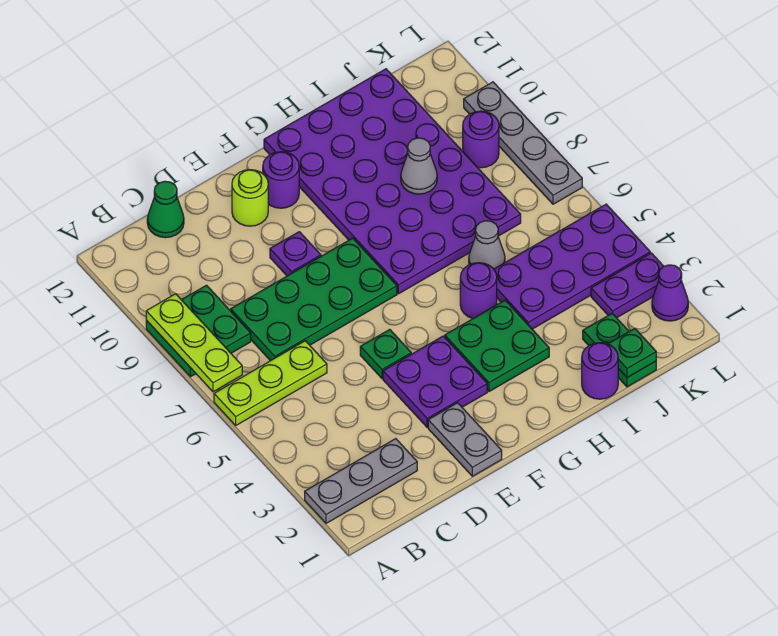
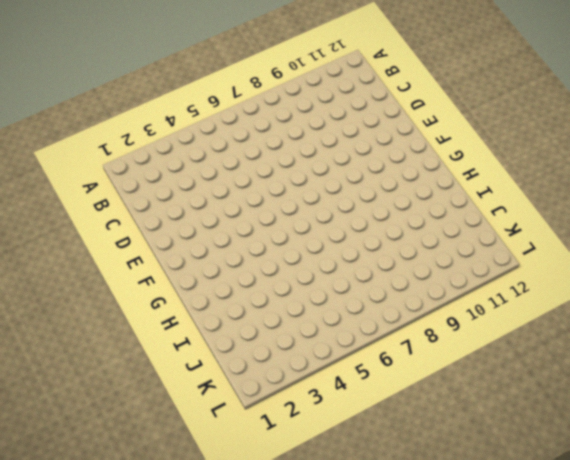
none -> grey 1x3 plate [305,439,417,523]
none -> lime 1x3 plate [214,341,327,425]
none -> green 2x2 plate [146,285,251,377]

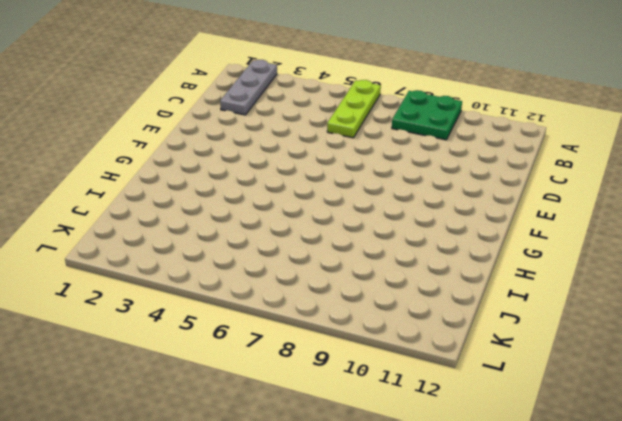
none -> green 2x4 plate [231,238,397,361]
none -> green 1x1 cone [147,181,184,238]
none -> grey 1x2 plate [428,403,502,476]

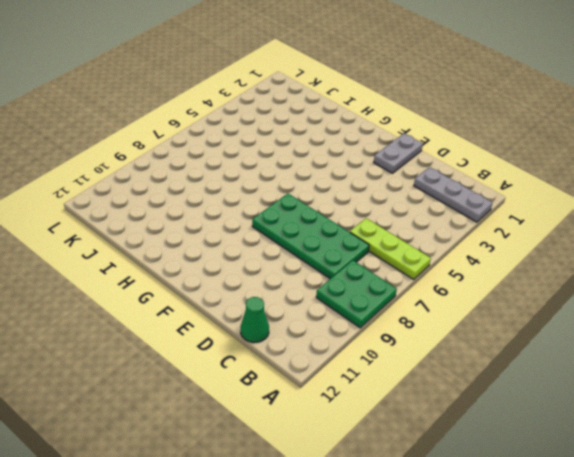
none -> purple 2x2 plate [383,336,487,427]
none -> green 1x1 plate [360,329,411,378]
none -> purple 1x1 plate [270,232,321,276]

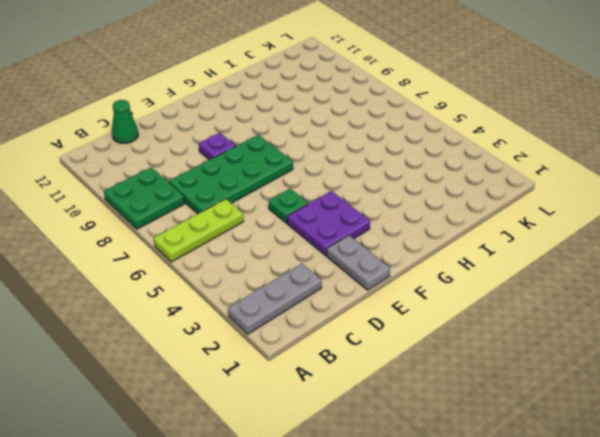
none -> lime 1x1 round brick [232,170,268,226]
none -> purple 1x1 round brick [263,152,299,208]
none -> green 2x2 plate [445,300,549,392]

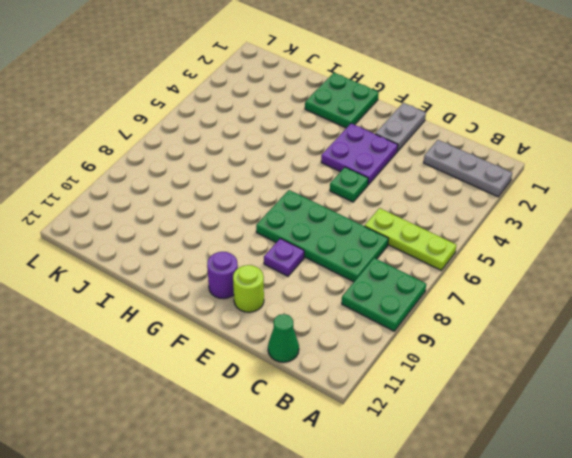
green 2x2 plate [305,73,379,128] -> green 2x2 plate moved to [445,300,549,392]
none -> purple 4x6 plate [264,69,521,294]
none -> purple 1x1 round brick [460,263,497,318]
none -> purple 1x1 round brick [582,343,618,399]

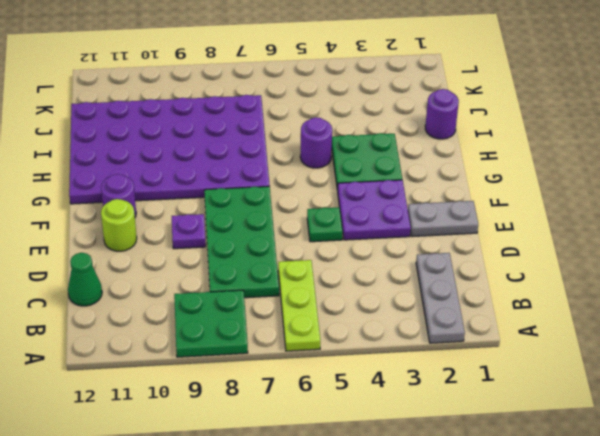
none -> purple 2x4 plate [494,204,650,329]
none -> grey 1x1 cone [469,221,505,269]
none -> green 1x2 plate [583,313,656,387]

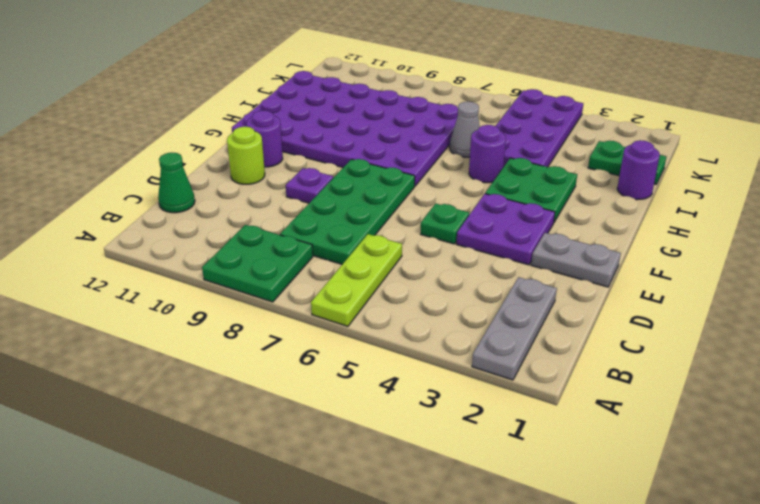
none -> purple 1x2 plate [591,253,663,318]
none -> purple 1x1 round brick [463,111,499,168]
none -> purple 1x1 cone [652,265,688,321]

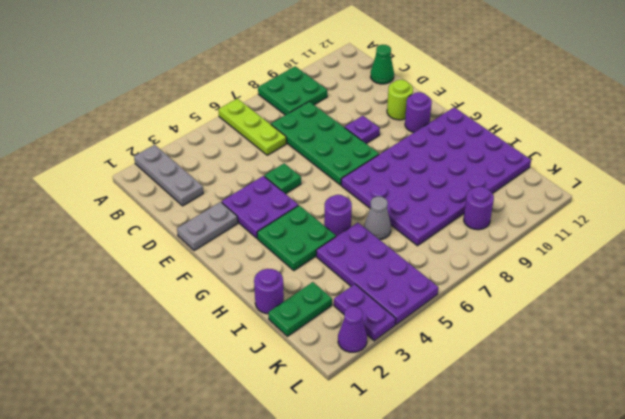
none -> grey 1x4 plate [464,82,582,204]
none -> lime 1x3 plate [146,294,242,392]
none -> grey 1x1 cone [401,138,437,194]

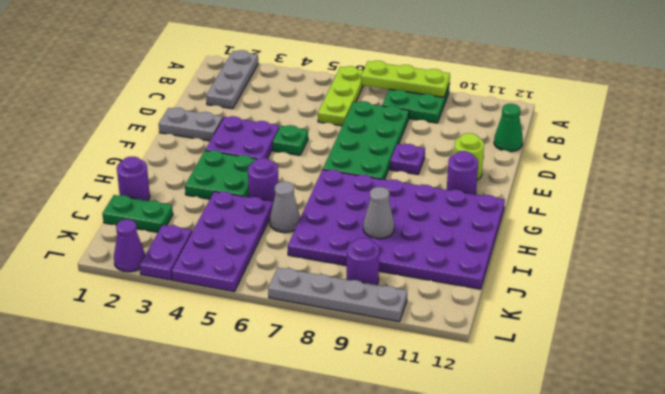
none -> green 1x1 plate [609,328,656,378]

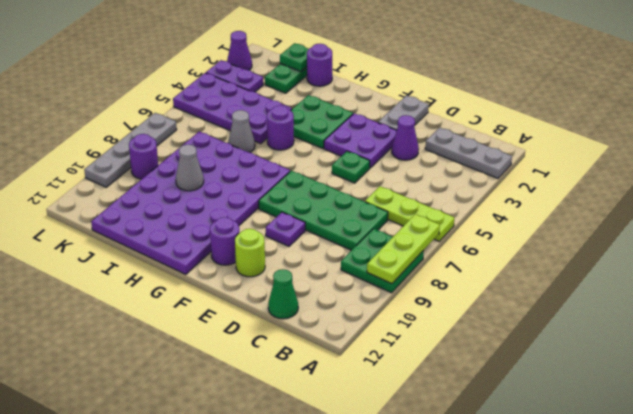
purple 1x1 cone [392,115,419,160] -> none

